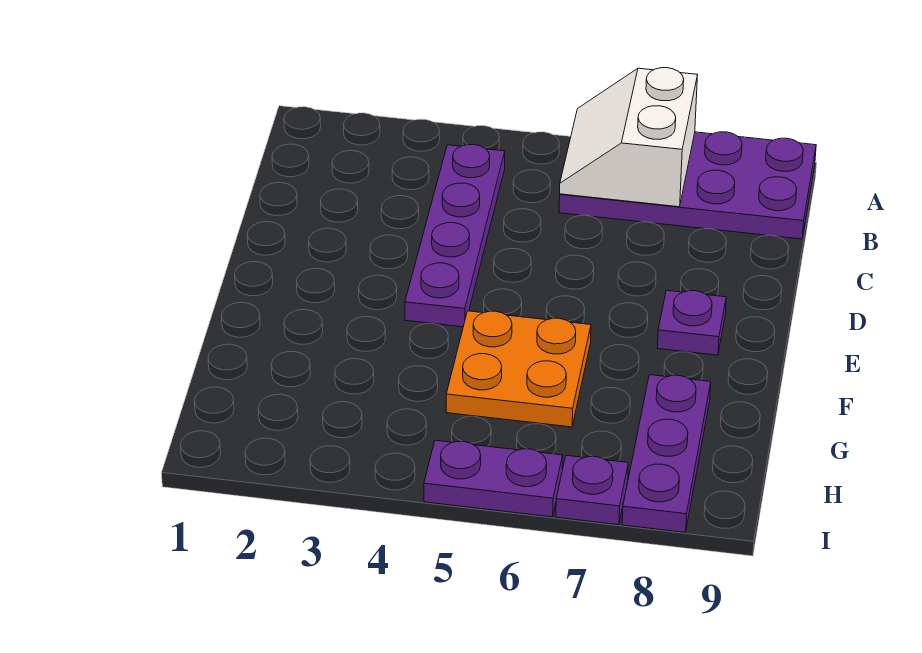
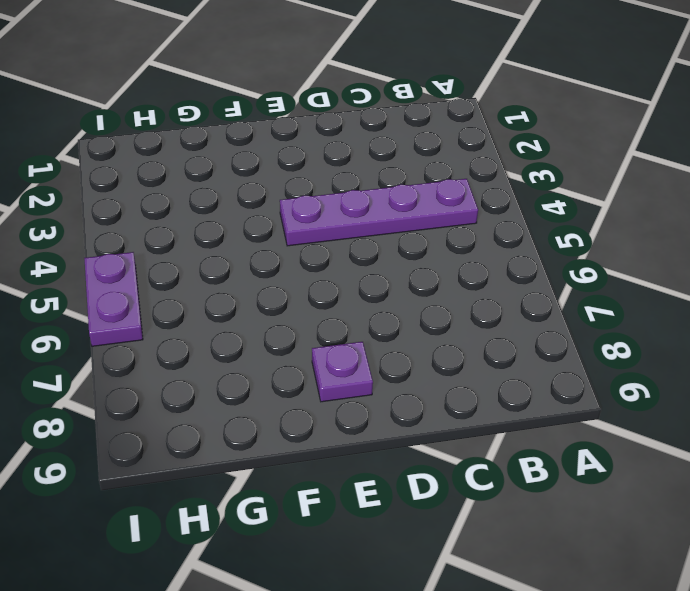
none -> purple 2x4 plate [559,132,816,239]
none -> orange 2x2 plate [446,311,591,427]

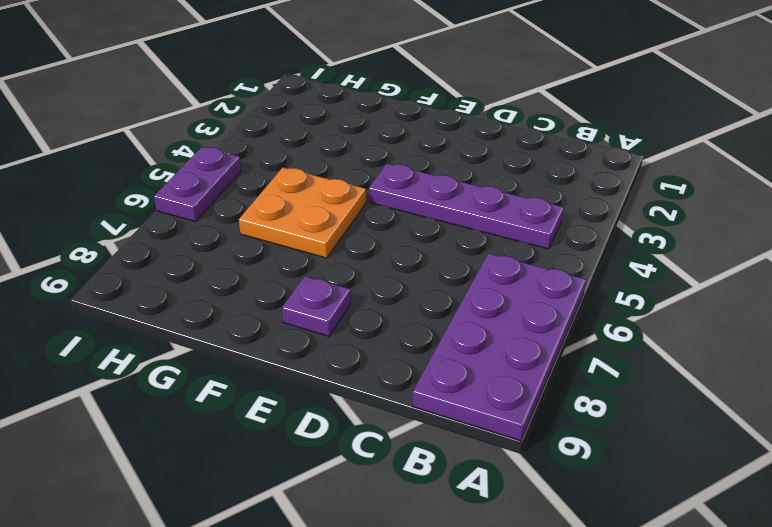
none -> purple 1x3 plate [622,375,711,532]
none -> purple 1x1 plate [556,455,628,525]

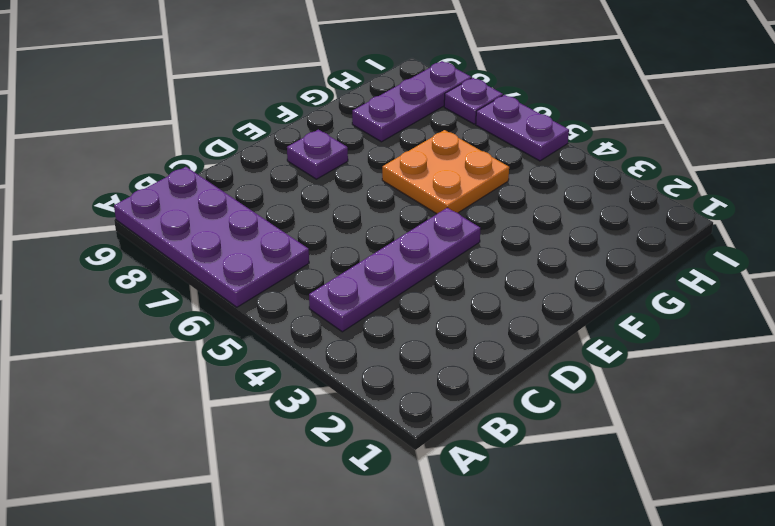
none -> white 2x2 slope [560,68,698,207]

